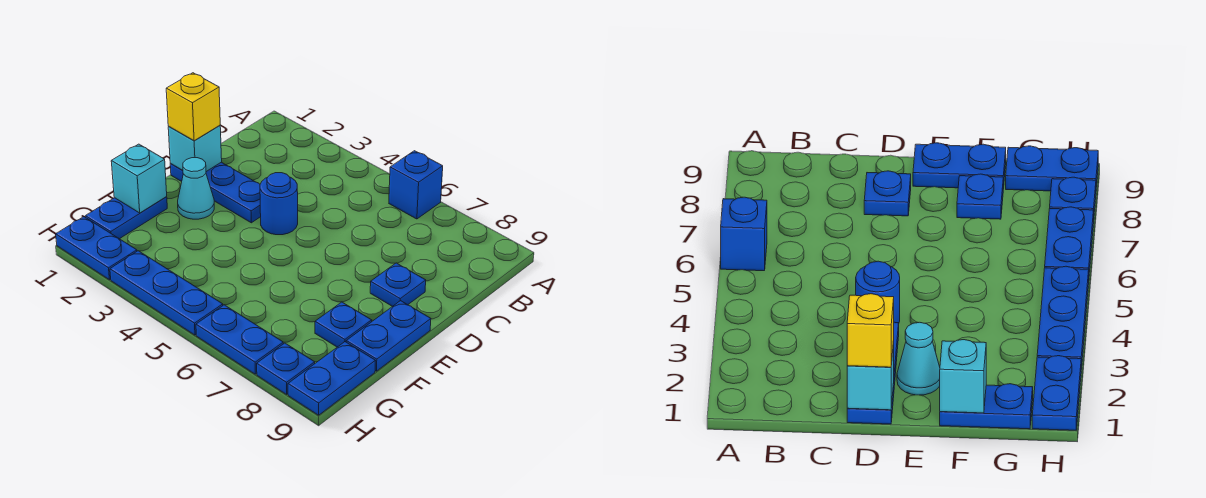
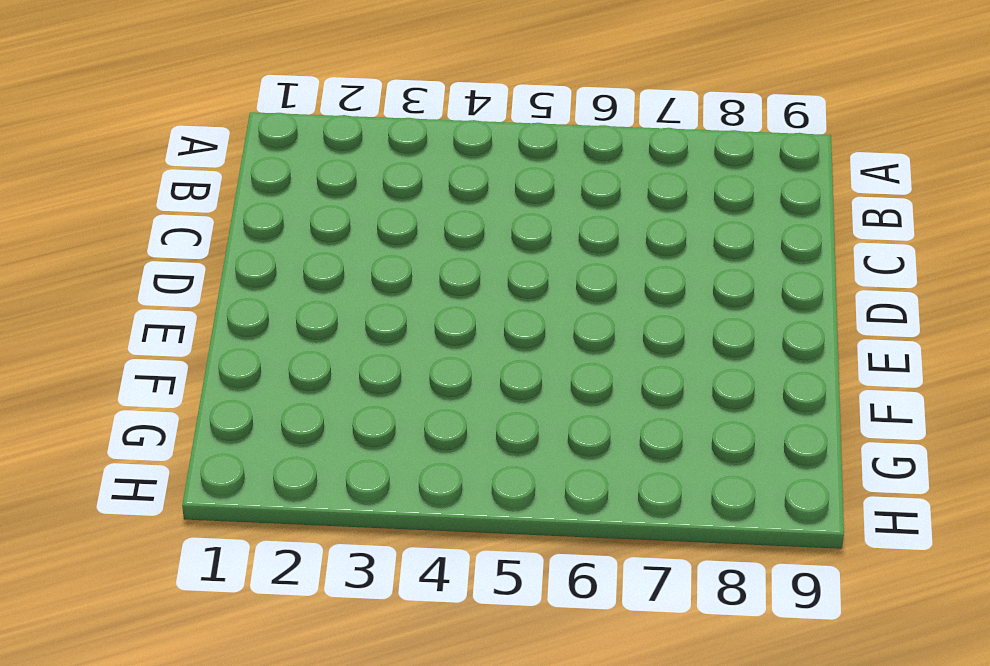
none -> blue 1x1 brick [389,151,443,219]
none -> blue 1x3 plate [170,162,261,223]
none -> blue 1x1 round brick [260,173,298,235]

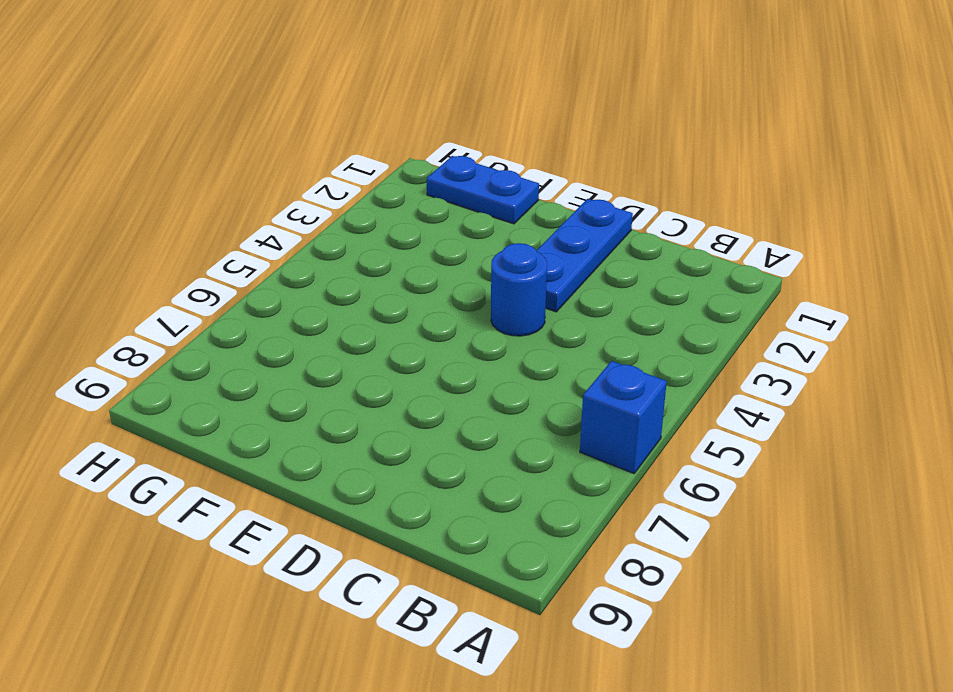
none -> blue 1x1 plate [370,263,426,307]
none -> cyan 1x1 cone [178,158,214,219]
none -> blue 1x2 plate [346,301,431,371]

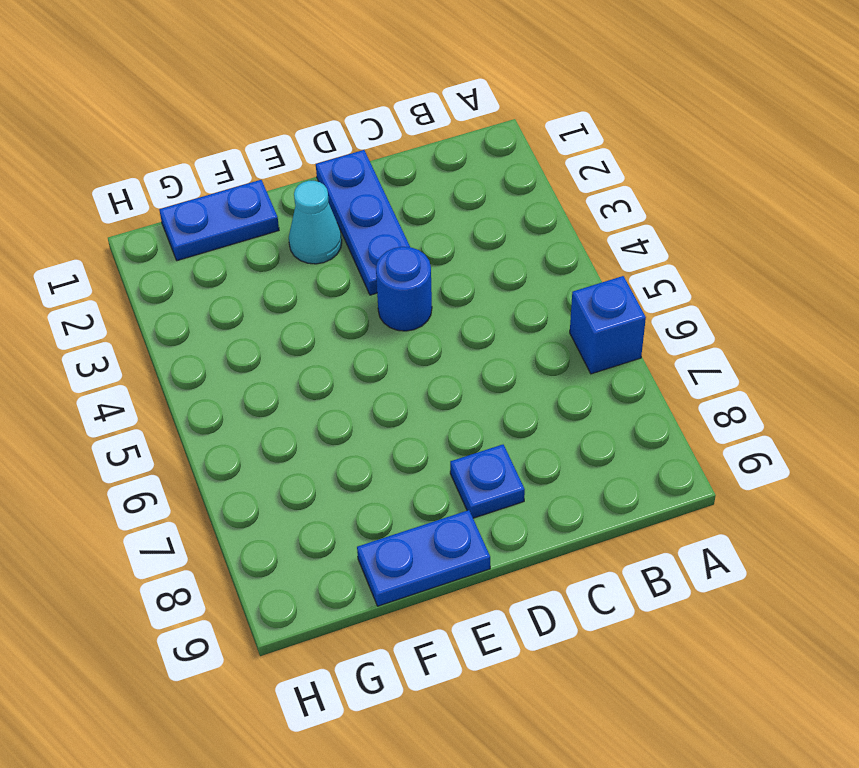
none -> blue 1x1 plate [315,302,372,347]
none -> blue 1x2 plate [288,342,375,415]
none -> blue 1x2 plate [56,217,137,280]

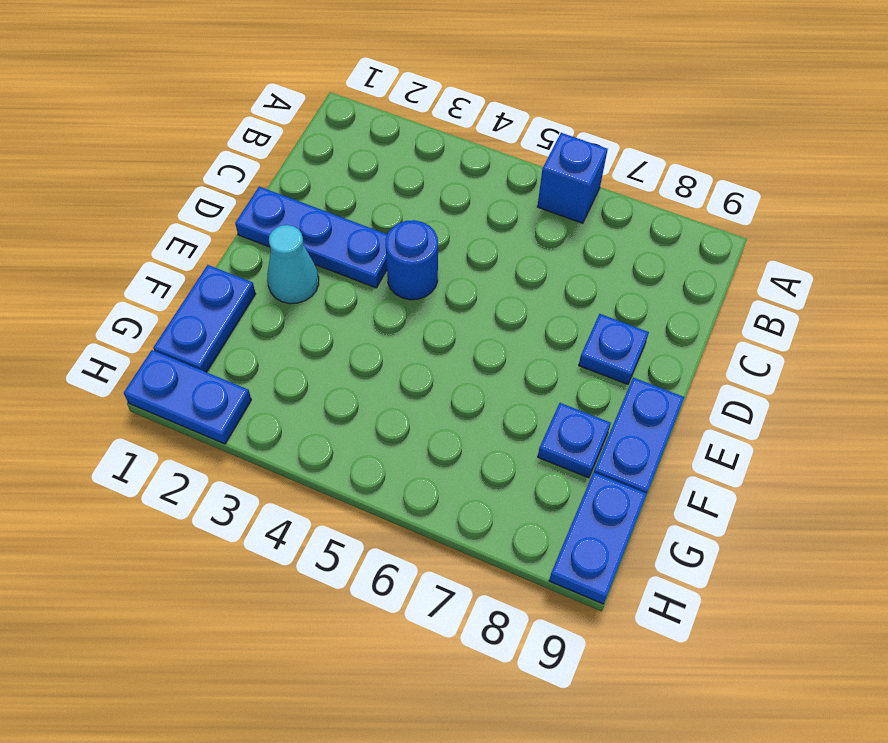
none -> blue 1x3 plate [110,251,223,335]
none -> blue 1x2 plate [196,305,283,374]
none -> blue 1x1 plate [257,343,315,394]

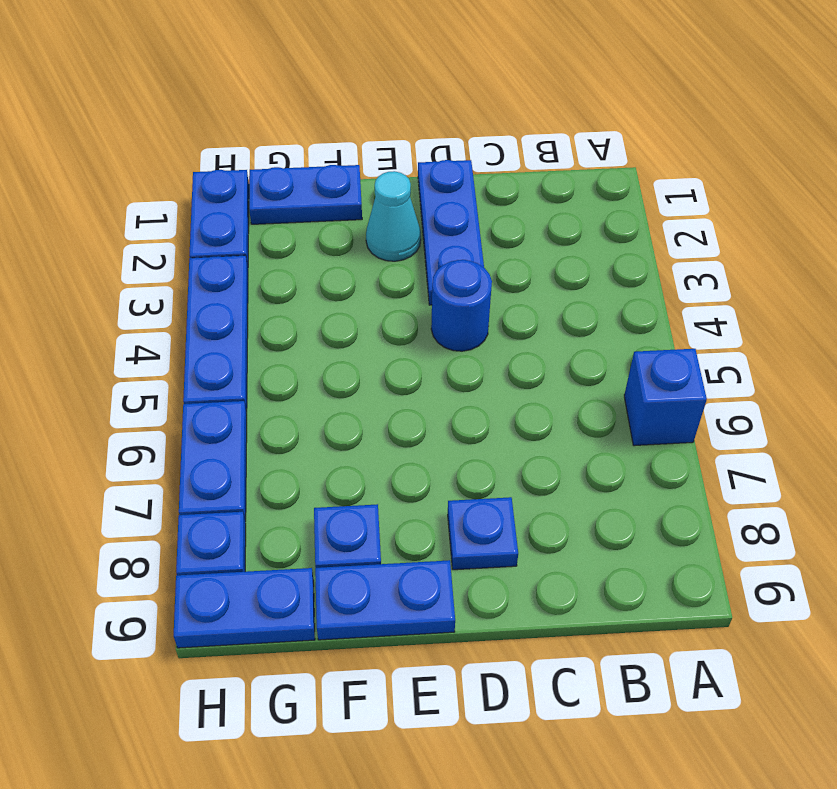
none -> cyan 1x1 brick [168,125,222,172]
none -> cyan 1x1 brick [111,144,167,213]
none -> yellow 1x1 brick [166,73,220,141]

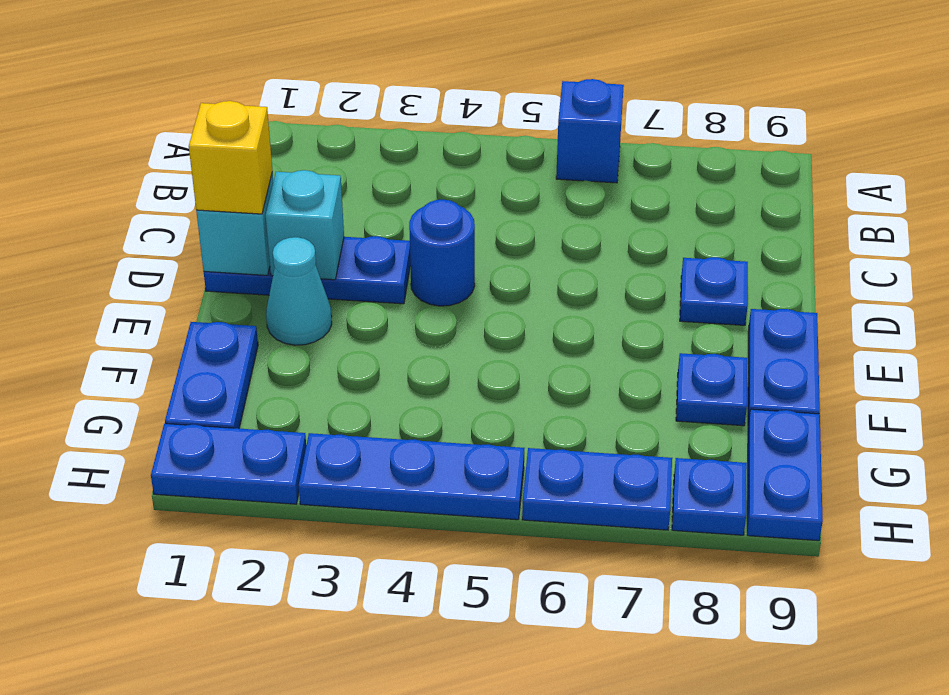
cyan 1x1 brick [266,170,344,280] -> cyan 1x1 brick moved to [111,144,167,213]

